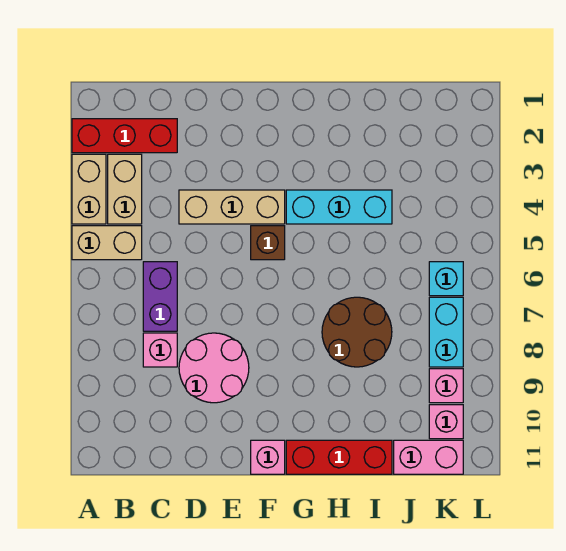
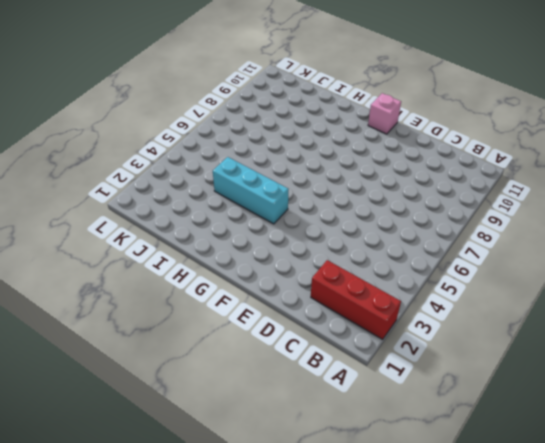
none -> tan 1x2 brick [72,154,106,224]
none -> tan 1x2 brick [72,226,142,260]
none -> tan 1x2 brick [108,154,142,224]

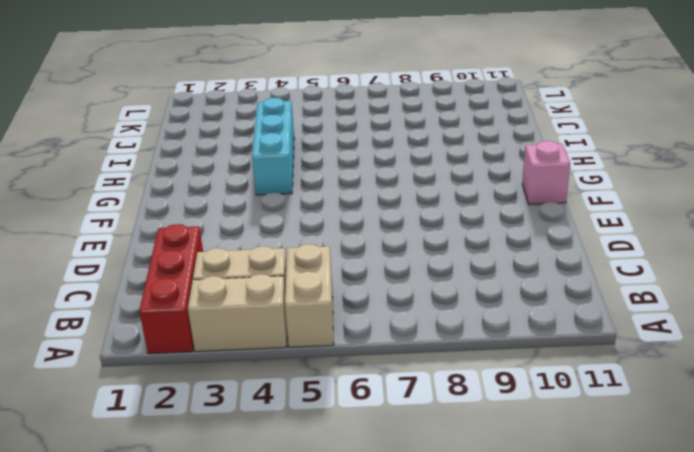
none -> purple 1x2 brick [143,262,177,331]
none -> pink 1x1 brick [143,333,177,367]
none -> tan 1x3 brick [179,190,285,224]

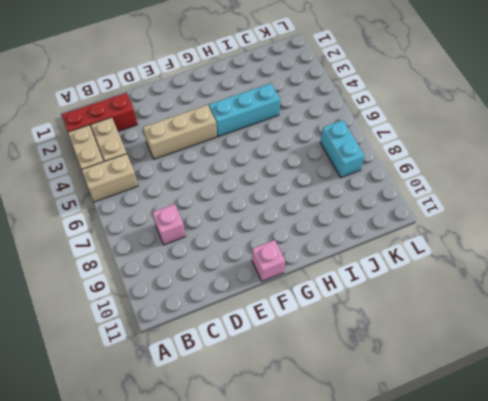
none -> purple 1x2 brick [143,262,177,331]
none -> pink 2x2 round brick [179,333,249,403]
none -> brown 1x1 brick [251,226,285,260]

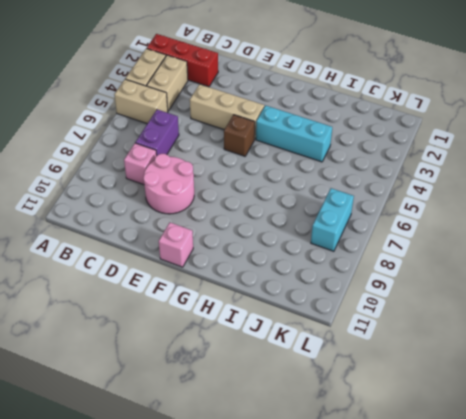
none -> red 1x3 brick [286,440,392,474]
none -> brown 2x2 round brick [322,297,392,367]
none -> pink 1x2 brick [394,440,463,474]

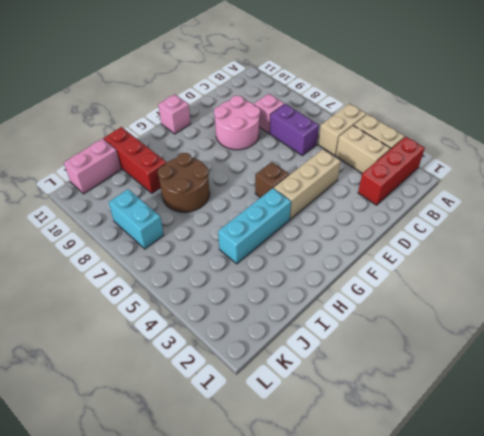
red 1x3 brick [104,127,166,193] -> red 1x3 brick turned to [286,440,392,474]
none -> cyan 1x1 brick [429,262,463,296]
none -> pink 1x1 brick [429,369,463,403]
none -> pink 1x1 brick [429,405,463,439]

